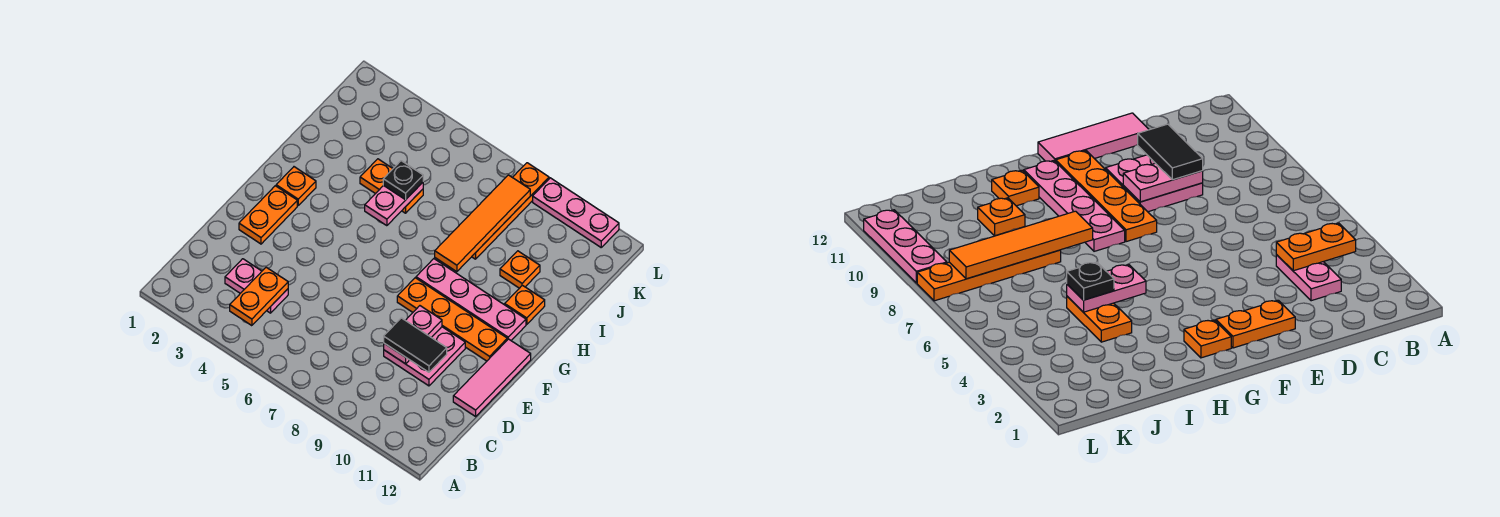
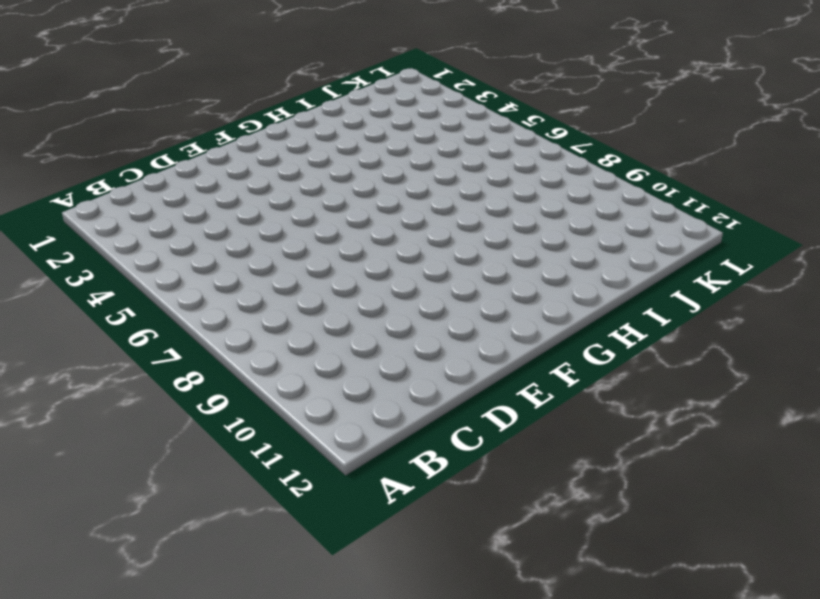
none -> pink 1x2 plate [225,259,288,313]
none -> pink 2x2 plate [384,327,465,386]
none -> pink 1x3 tile [453,339,531,416]

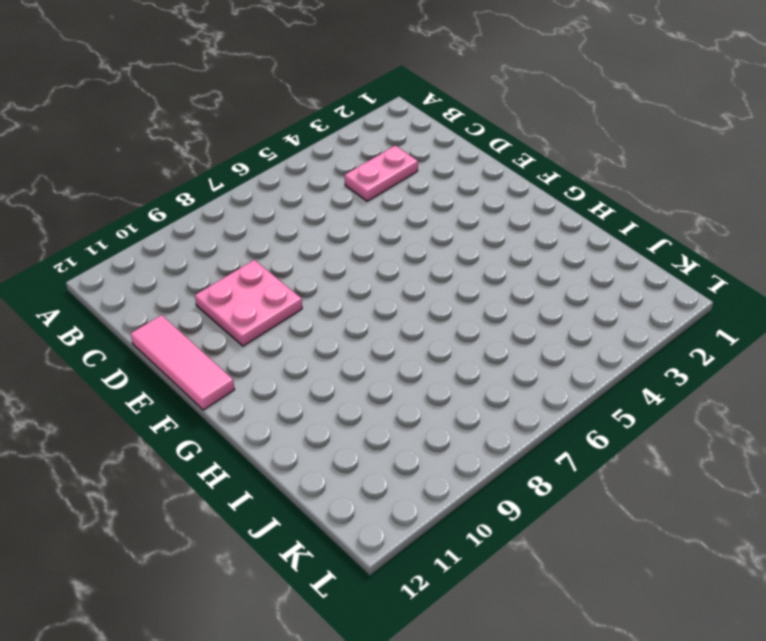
none -> orange 1x2 plate [239,186,297,244]
none -> orange 1x4 plate [397,278,507,361]
none -> orange 1x1 plate [276,167,316,205]

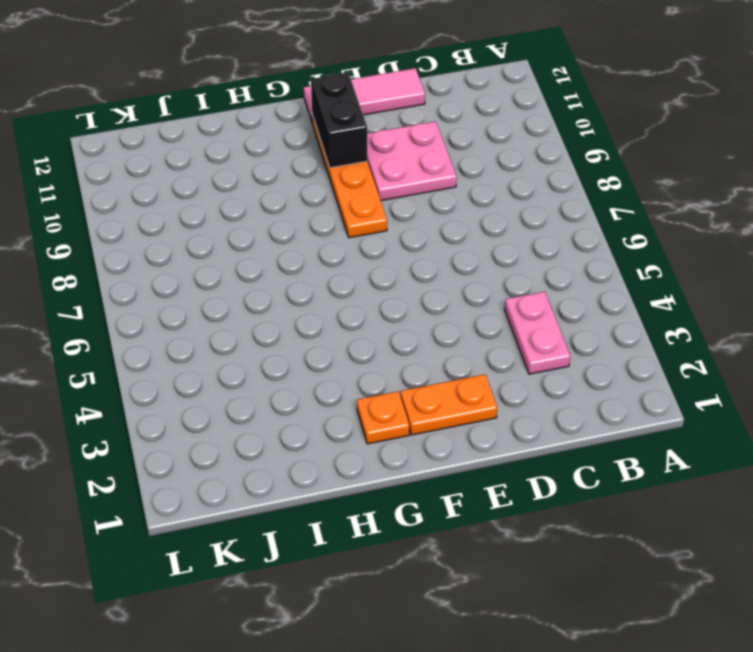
black 1x2 brick [311,73,367,168] -> none
none -> pink 1x4 plate [416,259,526,340]
none -> orange 1x1 plate [505,285,545,324]
none -> orange 1x2 plate [360,159,423,213]

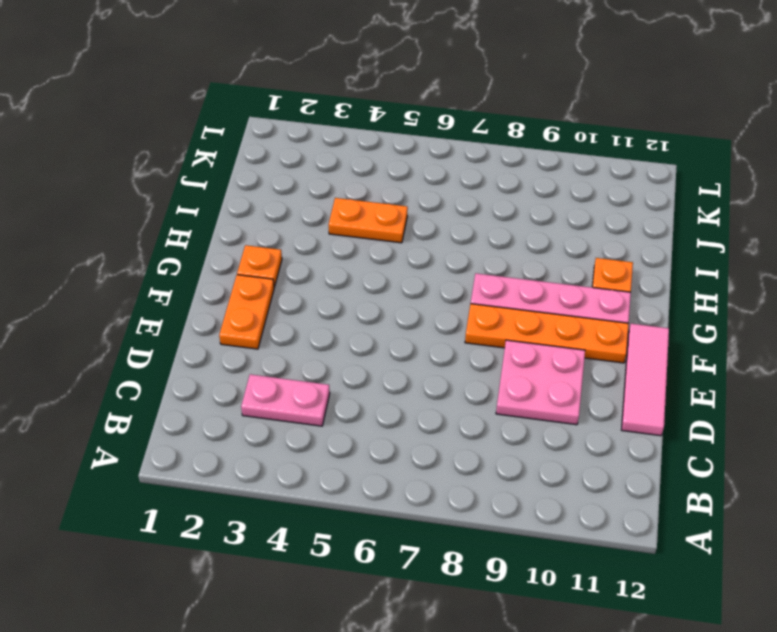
none -> orange 1x4 plate [472,163,549,259]
none -> orange 1x1 plate [500,251,540,288]
none -> pink 1x3 plate [533,178,619,247]

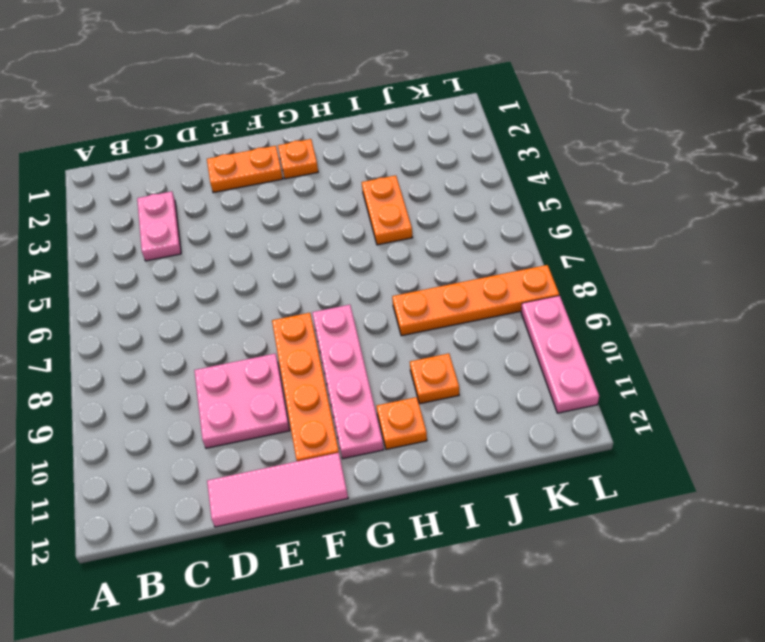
none -> orange 1x2 plate [230,267,288,326]
none -> pink 1x2 plate [384,306,442,364]
none -> pink 1x2 plate [365,182,423,226]

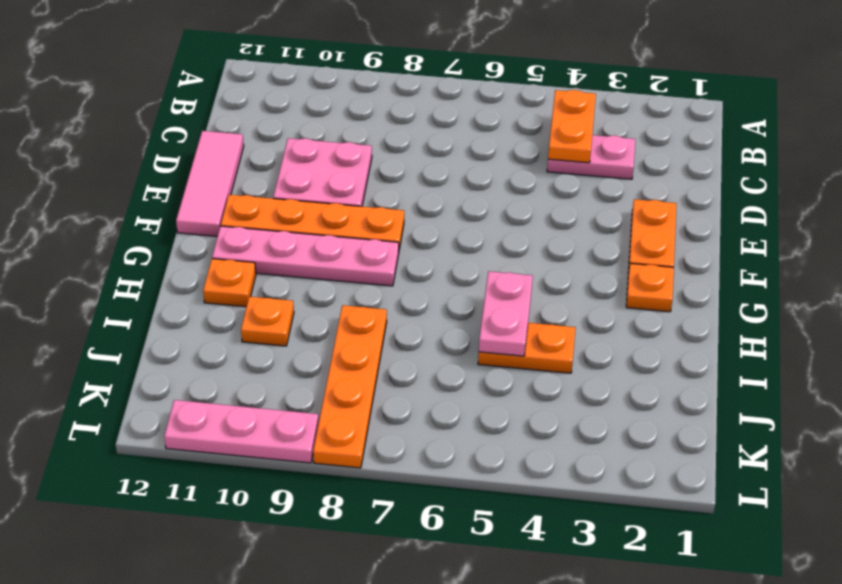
none -> pink 1x2 plate [384,306,442,364]
none -> orange 1x4 tile [435,175,530,272]
none -> black 1x2 tile [384,318,447,372]

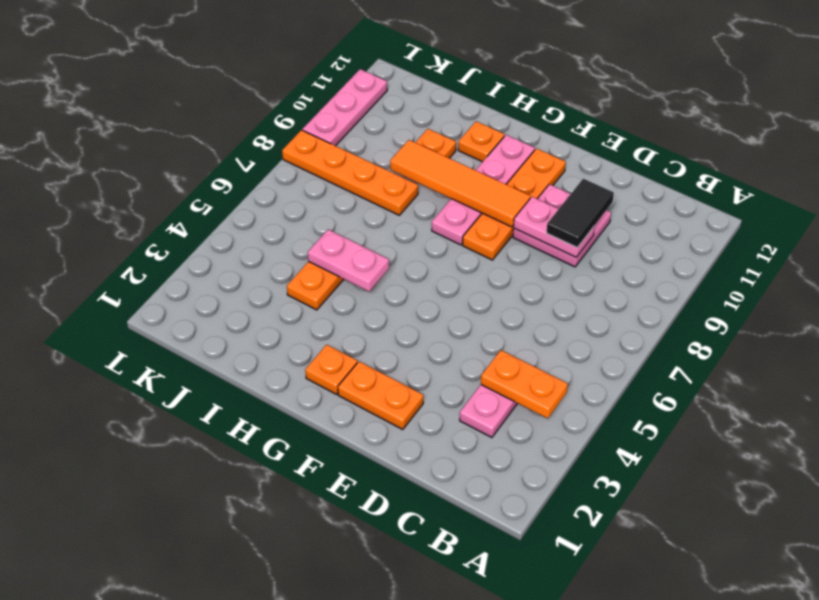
orange 1x4 tile [390,140,530,227] -> orange 1x4 tile moved to [435,175,530,272]
none -> pink 1x3 tile [453,339,531,416]
none -> black 1x1 plate [383,161,423,200]

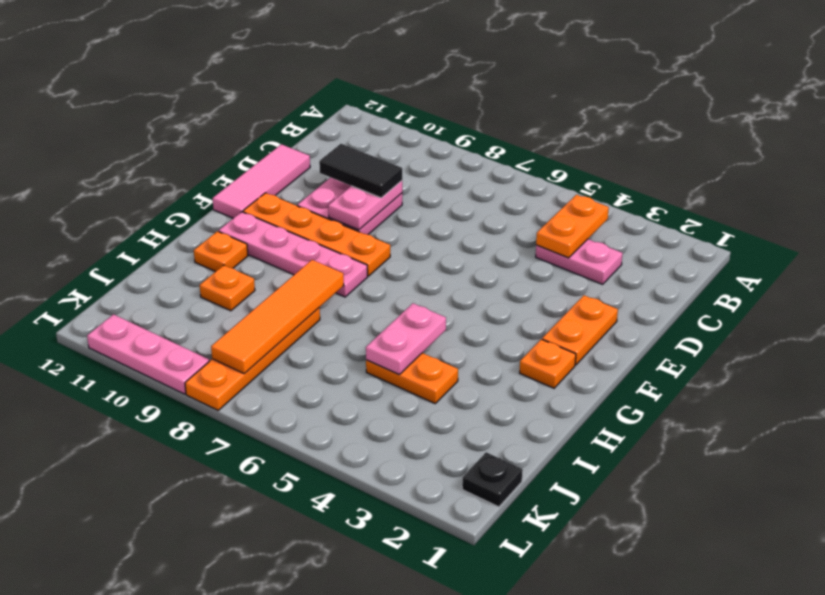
black 1x1 plate [462,452,523,507] -> black 1x1 plate moved to [383,161,423,200]

